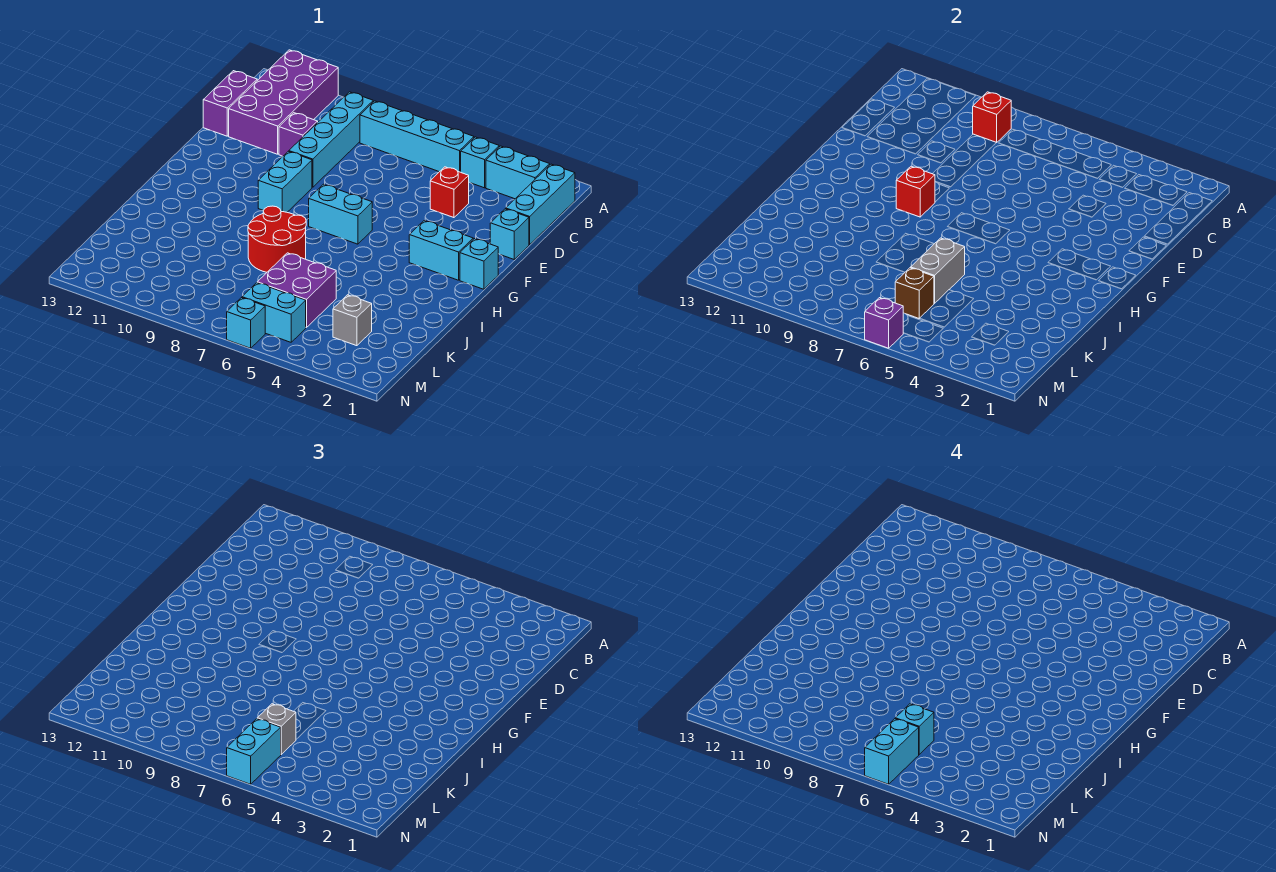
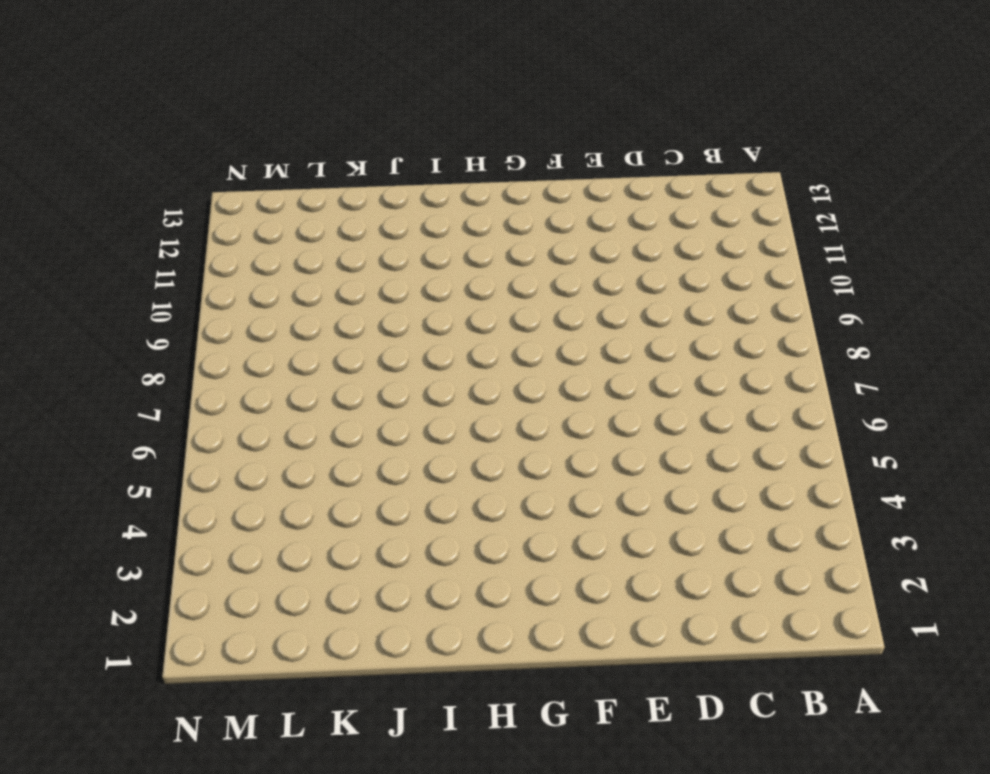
none -> purple 2x4 brick [229,50,338,154]
none -> cyan 1x3 brick [506,164,575,245]
none -> cyan 1x2 brick [486,146,550,199]

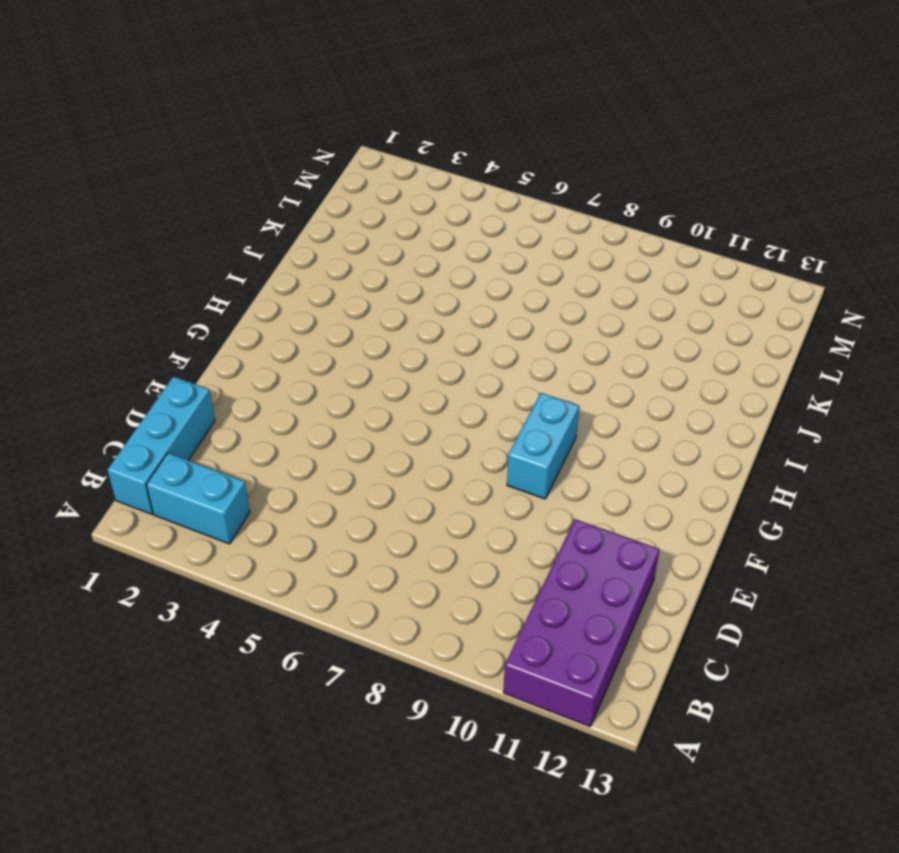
none -> cyan 1x1 brick [461,137,499,188]
none -> cyan 1x4 brick [360,101,474,172]
none -> cyan 1x4 brick [289,92,373,187]

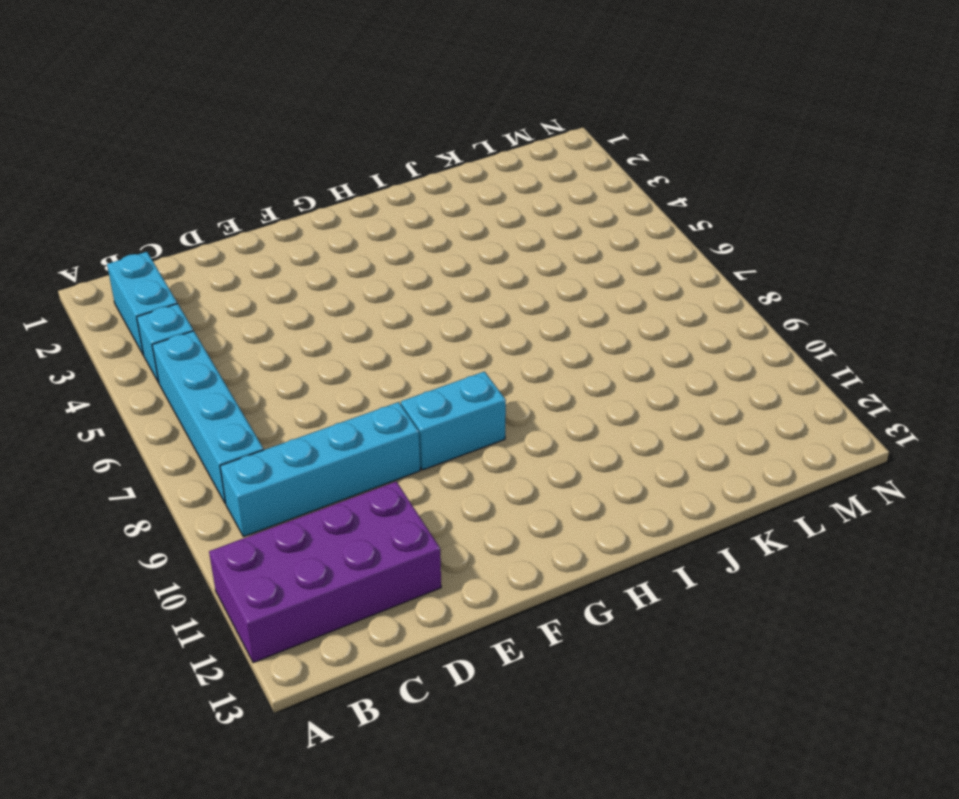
none -> cyan 1x3 brick [506,164,575,245]
none -> purple 1x2 brick [203,71,257,136]
none -> red 1x1 brick [430,167,469,218]

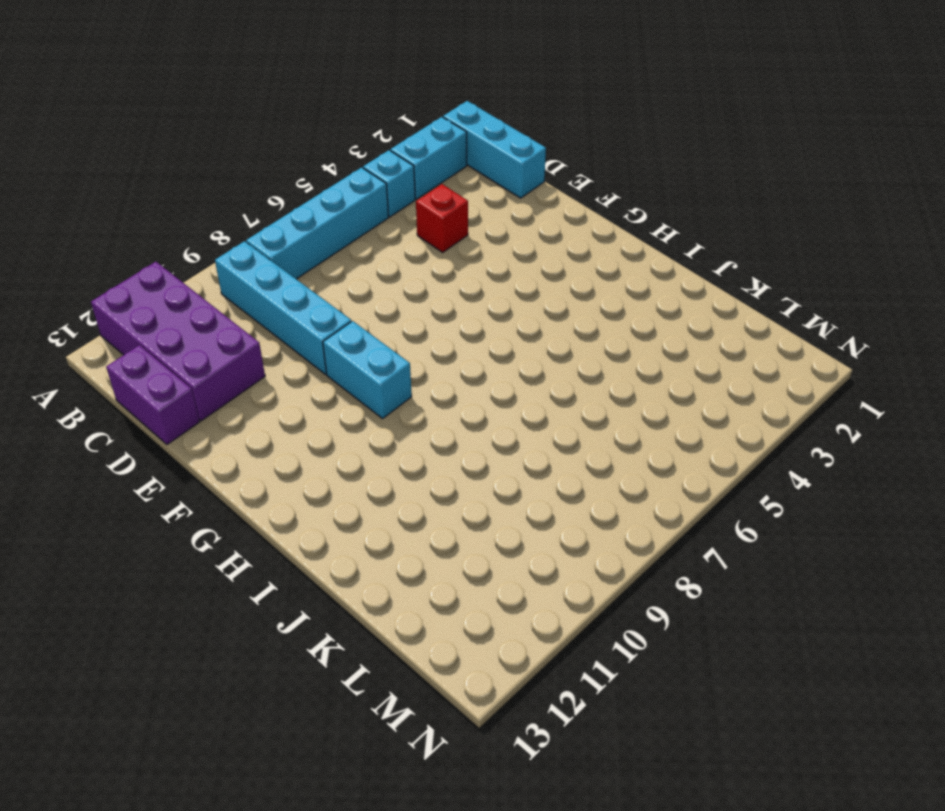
none -> purple 1x1 brick [279,113,318,156]
none -> cyan 1x1 brick [490,209,529,259]
none -> cyan 1x1 brick [460,239,498,289]

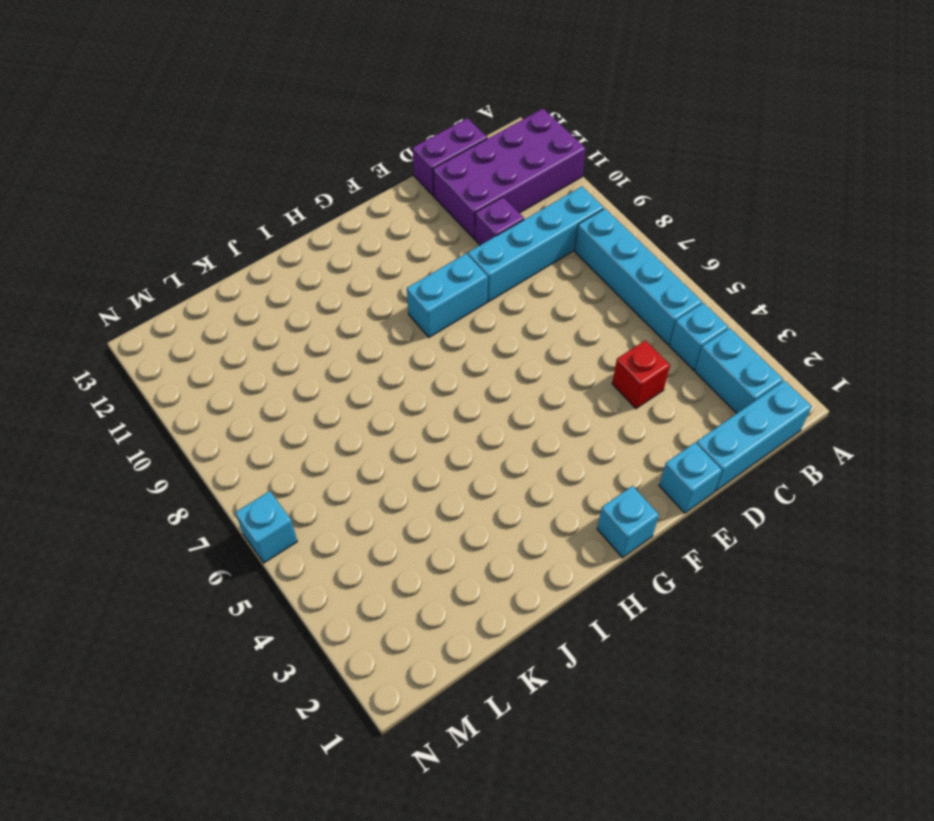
none -> cyan 1x2 brick [409,221,473,280]
none -> cyan 1x2 brick [309,184,372,244]
none -> red 2x2 round brick [248,206,306,272]

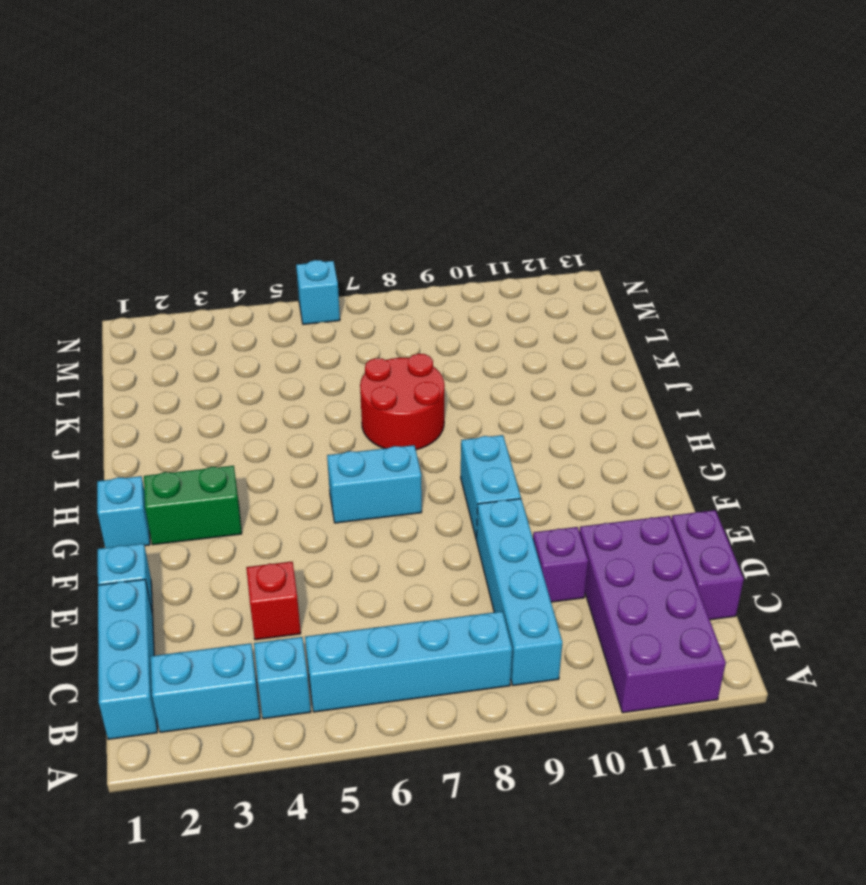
green 1x2 brick [144,466,242,545] -> cyan 1x2 brick [409,221,473,280]
none -> purple 2x2 brick [257,253,336,328]
none -> grey 1x1 brick [333,295,372,346]
none -> cyan 1x2 brick [242,283,306,342]

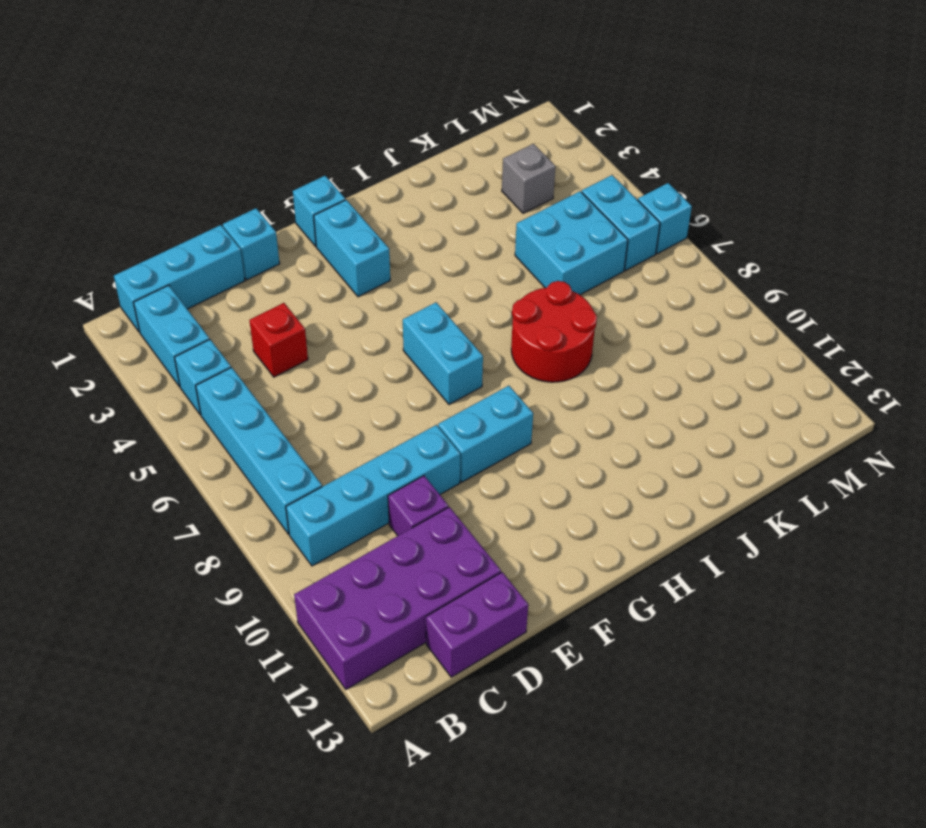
cyan 2x2 brick [515,191,628,295] -> purple 2x2 brick [257,253,336,328]
none -> red 1x1 brick [973,92,1011,143]
none -> red 1x1 brick [896,166,935,217]
none -> grey 1x2 brick [911,238,965,303]

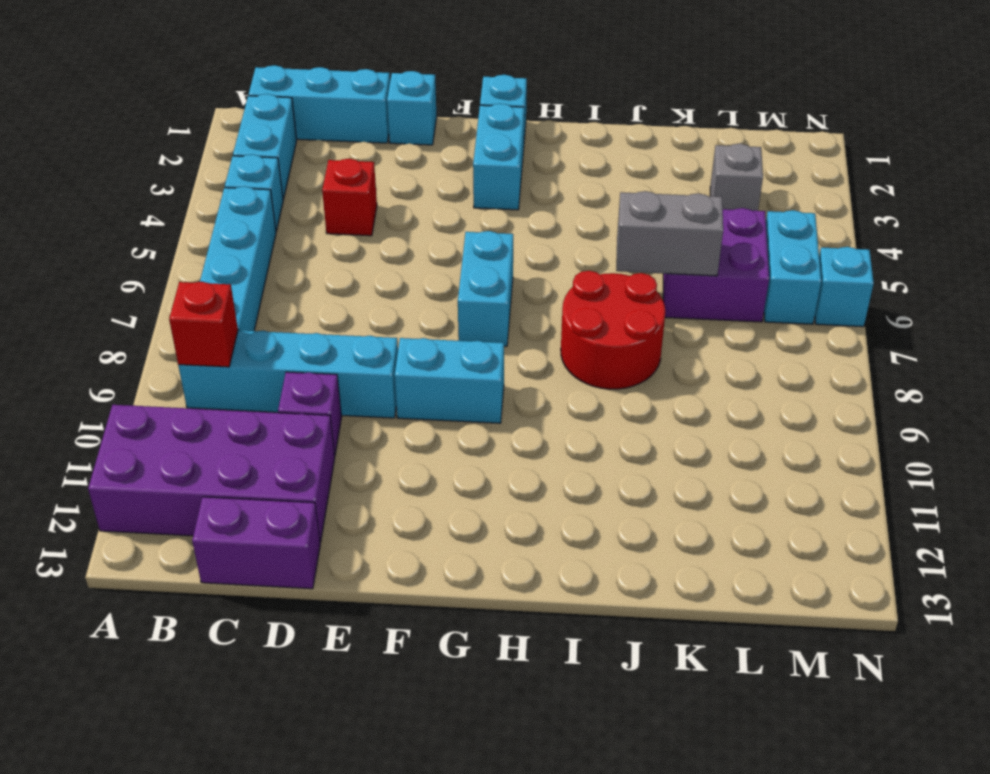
none -> red 1x1 brick [896,166,935,217]
none -> brown 1x1 brick [895,268,934,318]
none -> purple 1x1 brick [865,298,903,348]

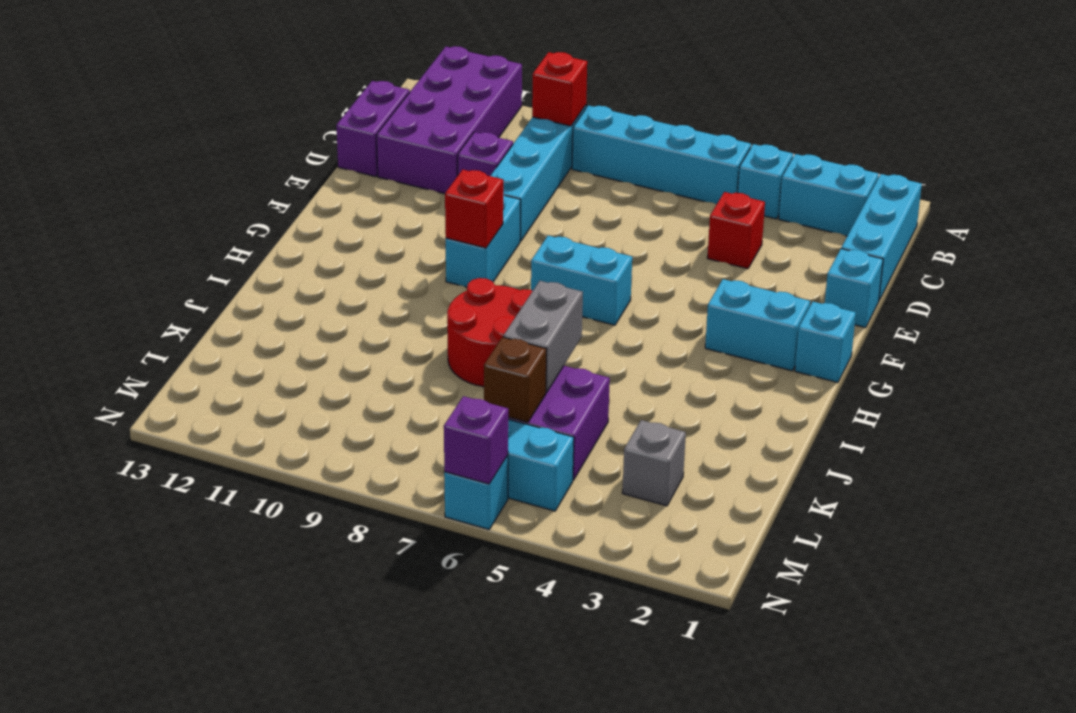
none -> grey 1x1 brick [257,704,296,754]
none -> cyan 1x2 brick [227,719,281,784]
none -> cyan 1x1 brick [895,704,934,754]

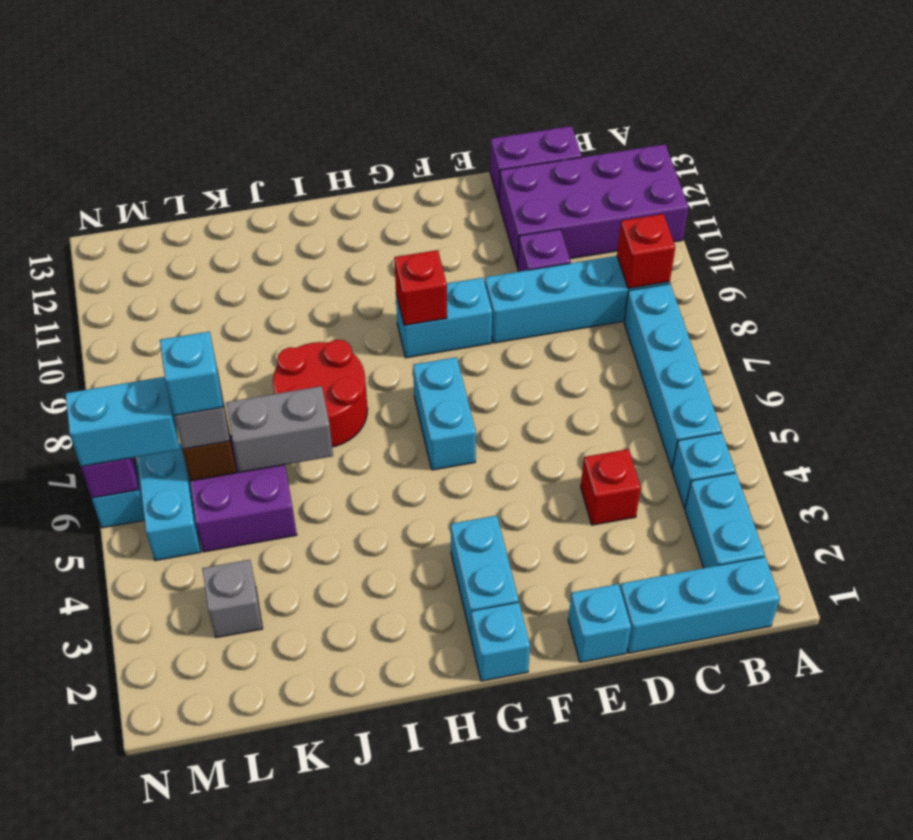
none -> cyan 1x2 brick [865,719,919,784]

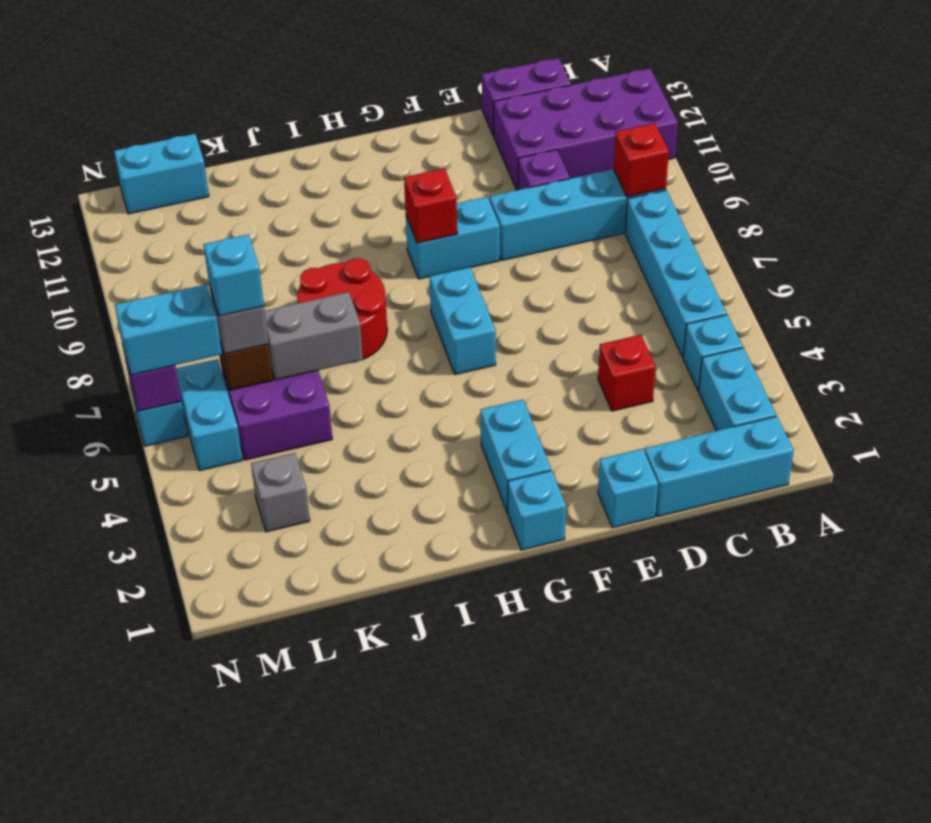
cyan 1x2 brick [114,134,209,214] -> cyan 1x2 brick moved to [865,719,919,784]

